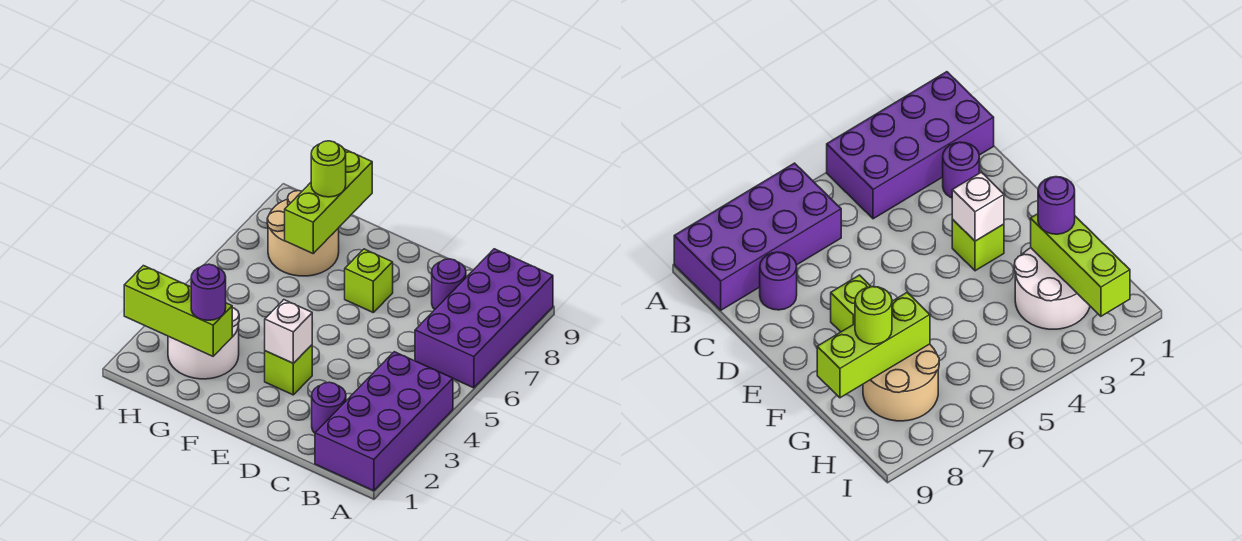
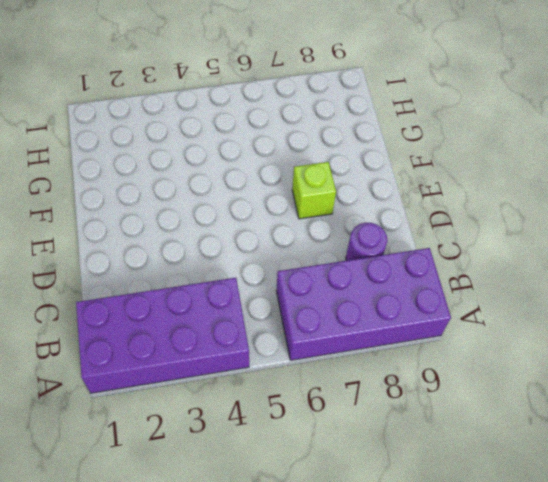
none -> purple 1x1 round brick [312,382,346,433]
none -> lime 1x1 brick [265,345,312,395]
none -> white 2x2 round brick [168,308,239,379]

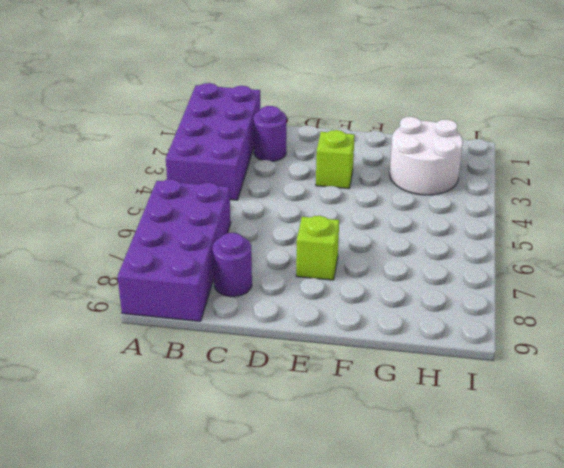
none -> tan 2x2 round brick [267,191,339,276]
none -> white 1x1 brick [265,300,312,363]
none -> lime 1x3 brick [124,266,232,356]

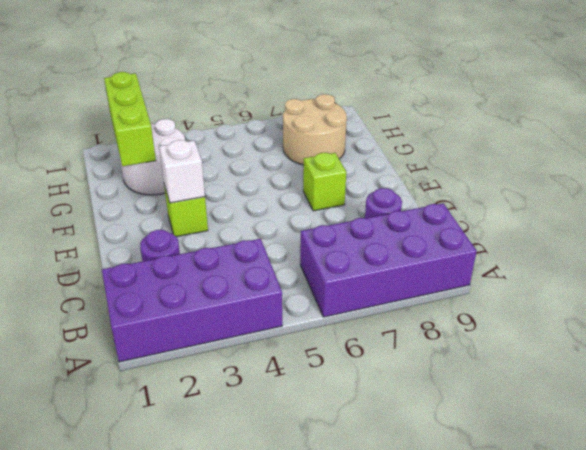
none -> lime 1x3 brick [285,149,372,253]
none -> purple 1x1 round brick [191,264,226,320]
none -> lime 1x1 round brick [311,141,346,197]

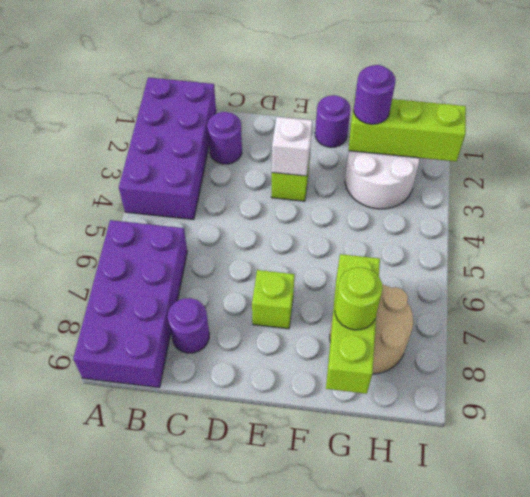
purple 1x1 round brick [315,95,351,147] -> none

